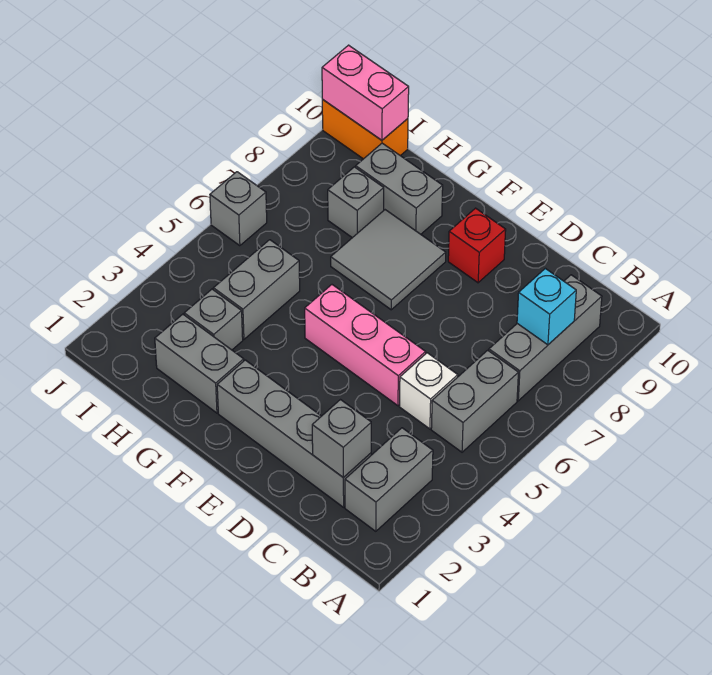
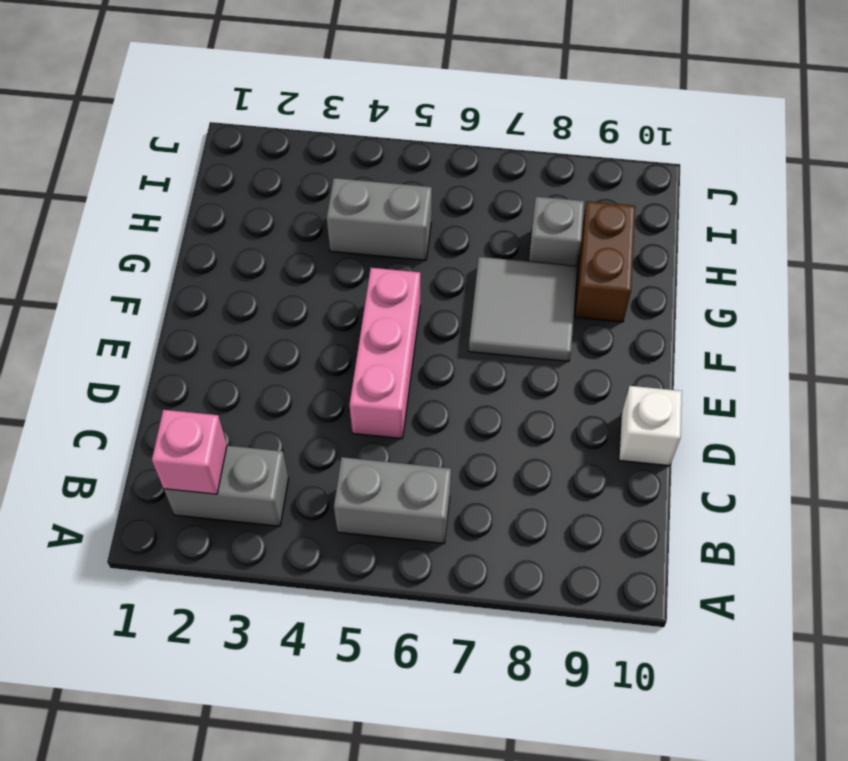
pink 1x1 brick [152,410,227,494] -> none
white 1x1 brick [619,386,682,466] -> white 1x1 brick moved to [399,353,458,429]
brown 1x2 brick [575,201,635,322] -> grey 1x2 brick [356,143,443,234]
none -> grey 1x3 brick [489,275,602,401]
none -> grey 1x4 brick [217,360,371,507]
none -> red 1x1 brick [448,208,506,283]

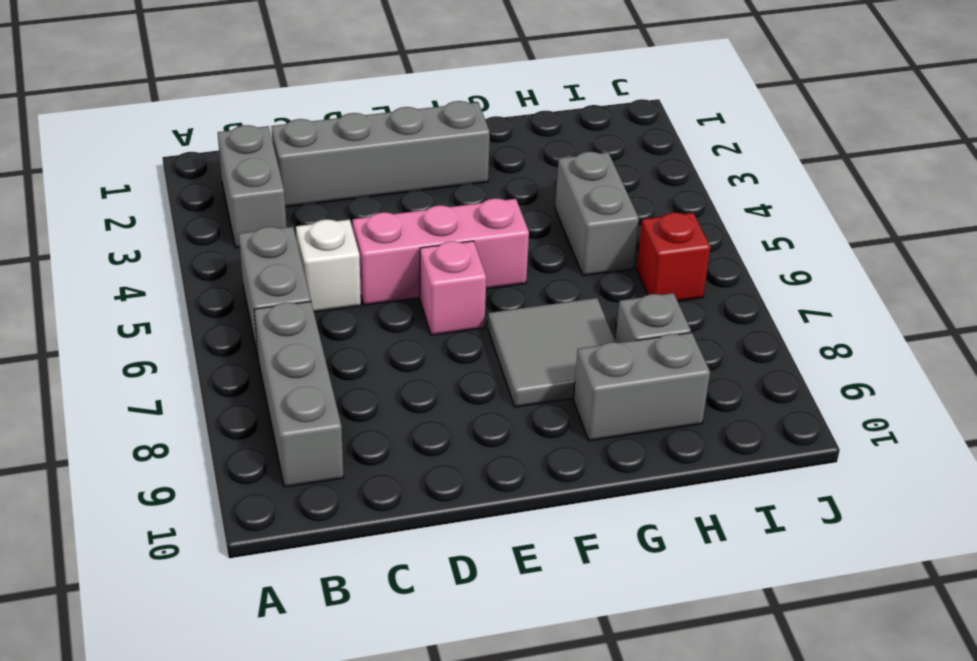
pink 1x1 brick [420,241,486,335] -> none
red 1x1 brick [637,213,710,301] -> red 1x1 brick moved to [448,208,506,283]
none -> grey 1x2 brick [155,314,244,413]
none -> grey 1x1 brick [184,289,243,350]
none -> orange 1x2 brick [322,100,408,159]

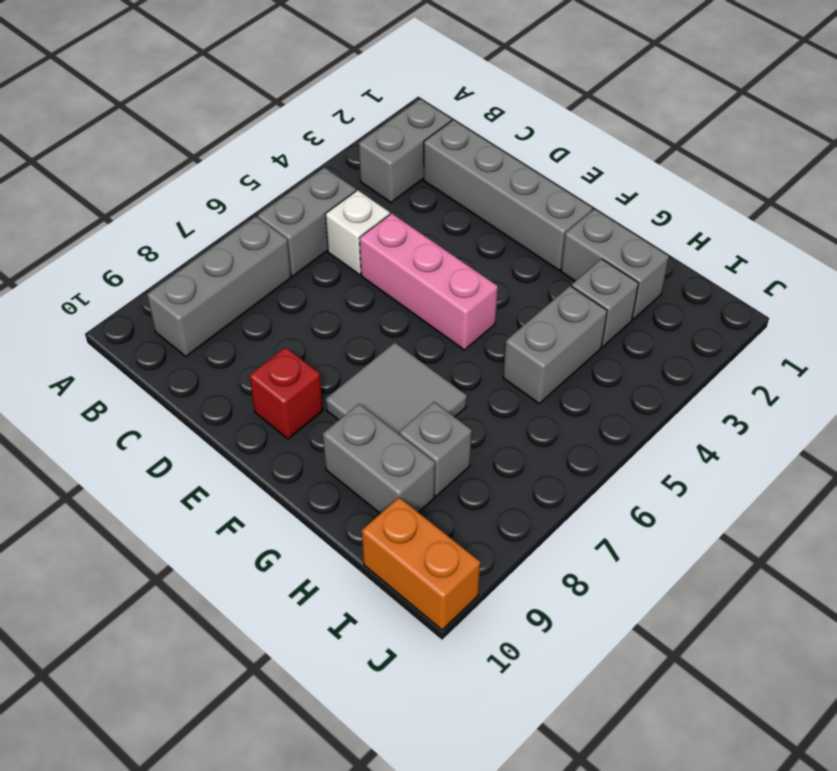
none -> grey 1x1 brick [210,172,267,246]
none -> cyan 1x1 brick [517,268,576,345]
none -> grey 1x1 brick [312,400,371,478]

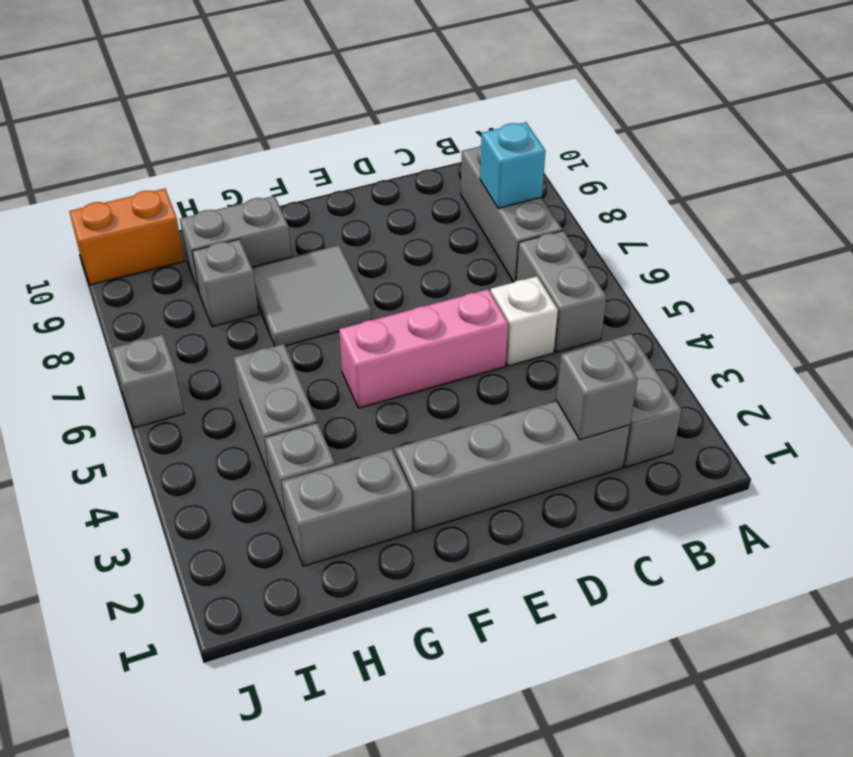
none -> red 1x1 brick [448,208,506,283]
none -> pink 1x2 brick [322,45,409,140]

